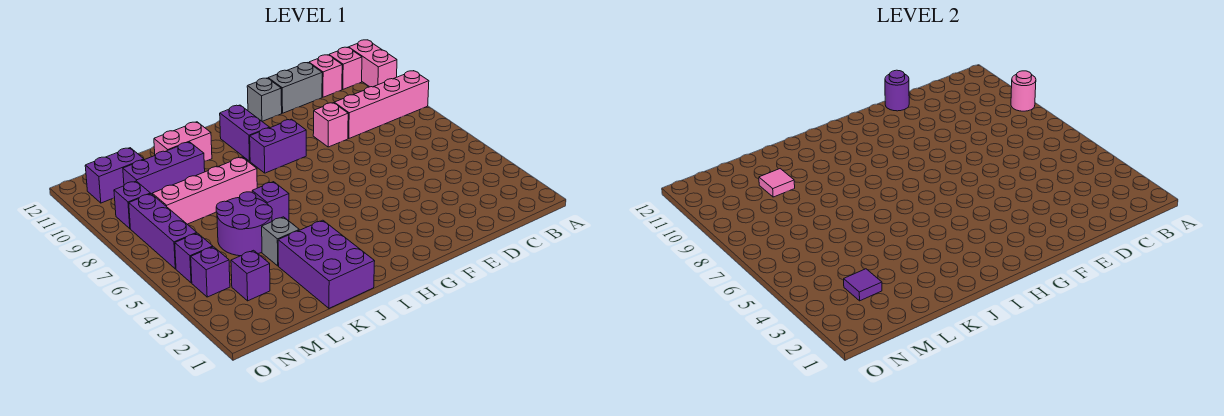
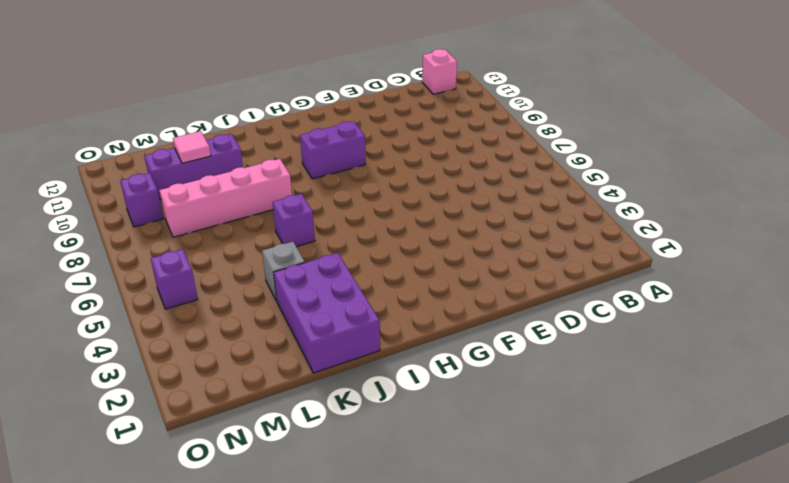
none -> pink 1x4 brick [334,71,429,138]
none -> pink 1x2 brick [349,40,397,87]
none -> pink 1x1 brick [309,55,342,97]

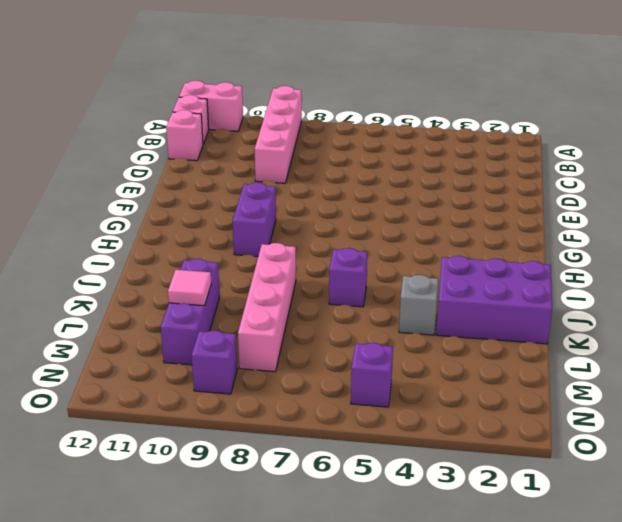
none -> grey 1x2 brick [268,63,322,113]
none -> pink 1x1 brick [313,103,348,147]
none -> grey 1x1 brick [247,78,282,121]

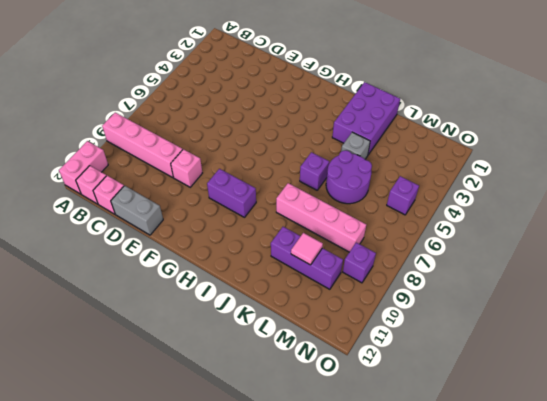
none -> grey 1x1 brick [247,78,282,121]
none -> purple 1x2 brick [220,105,270,161]
none -> pink 1x2 brick [154,122,212,161]

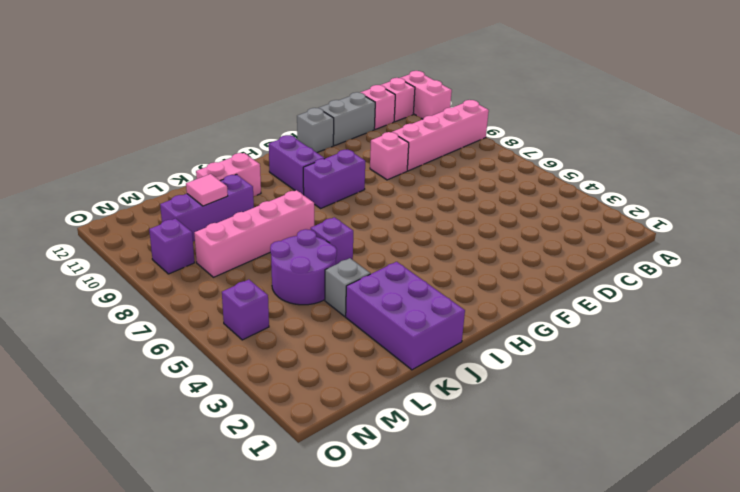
none -> purple 1x1 brick [231,250,270,301]
none -> purple 1x2 brick [85,148,144,203]
none -> purple 1x1 brick [191,247,230,297]

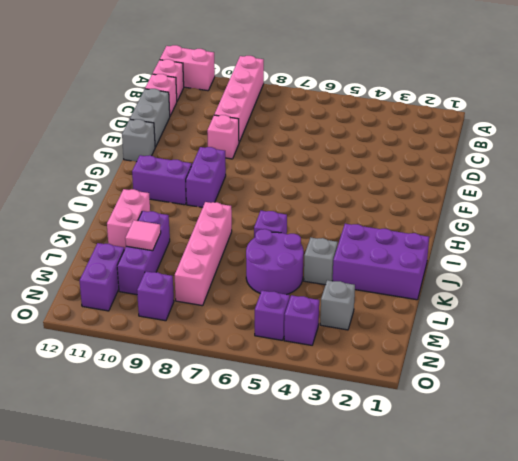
grey 1x1 brick [320,280,355,330] -> purple 1x1 brick [231,250,270,301]
none -> purple 1x3 brick [129,194,197,269]
none -> pink 1x1 round brick [1011,71,1036,111]
none -> purple 1x1 round brick [885,70,909,111]

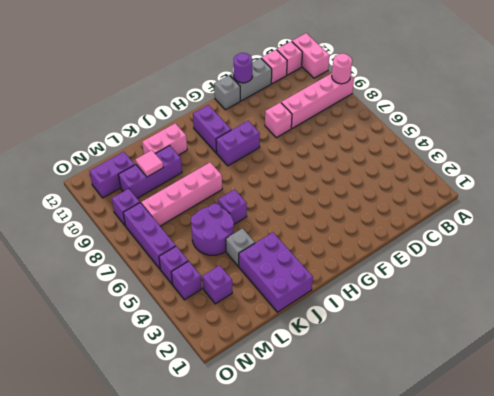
none -> purple 1x1 tile [844,269,882,301]

